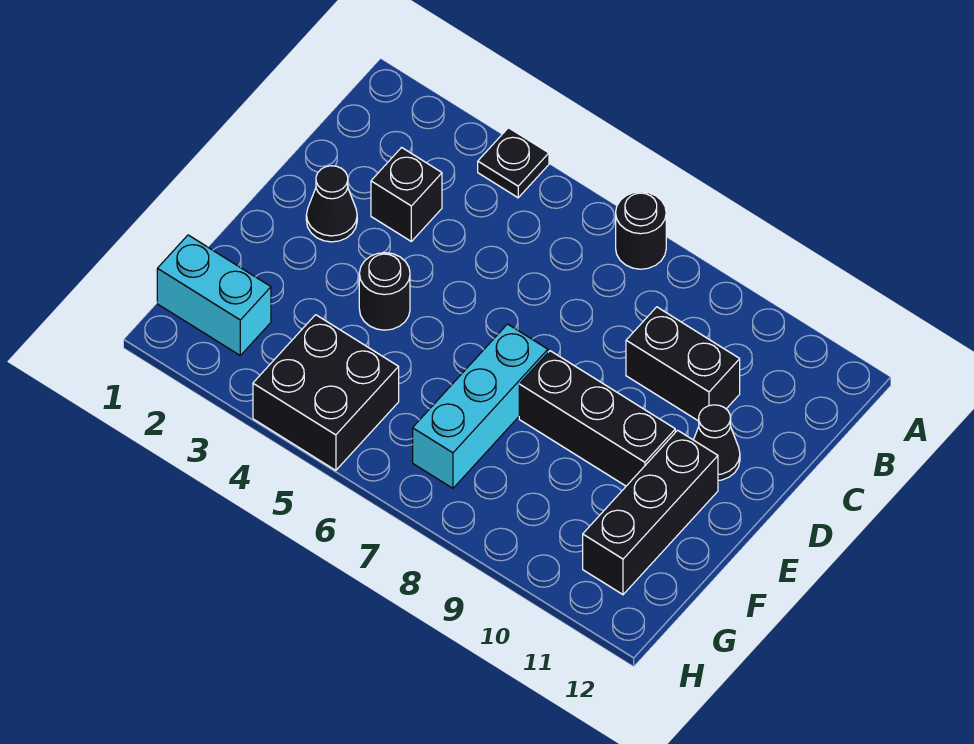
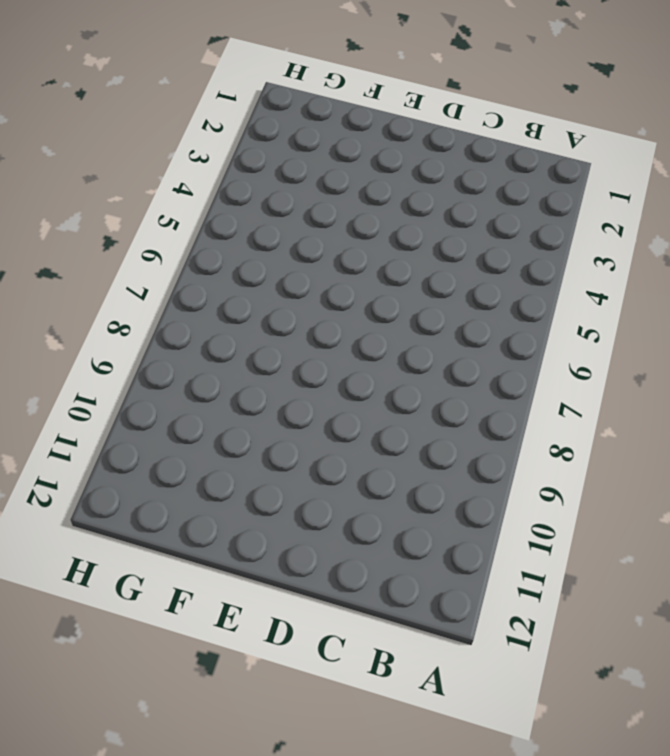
none -> black 1x1 plate [478,128,549,198]
none -> black 1x1 round brick [616,192,666,269]
none -> black 1x1 brick [371,148,442,241]

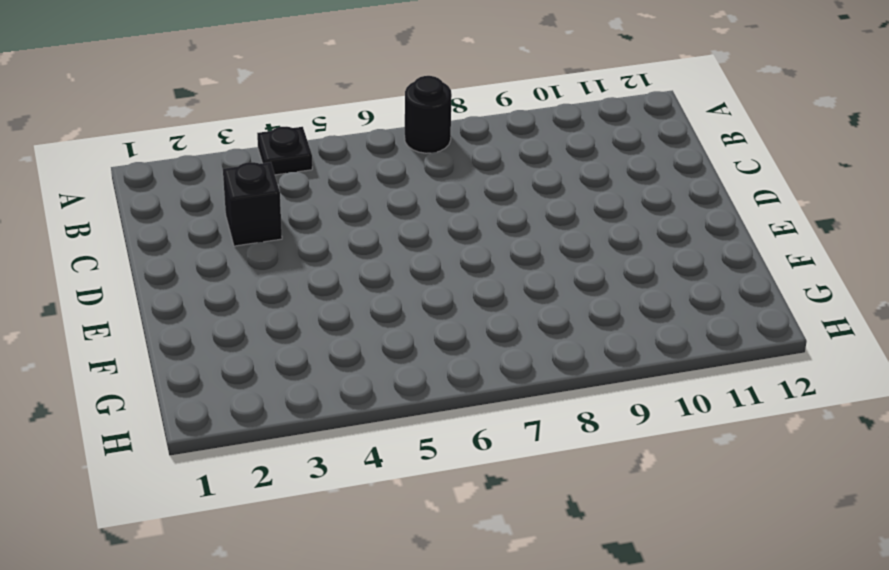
none -> black 1x2 brick [626,307,740,421]
none -> black 1x1 cone [306,166,357,242]
none -> black 1x1 cone [694,405,740,481]

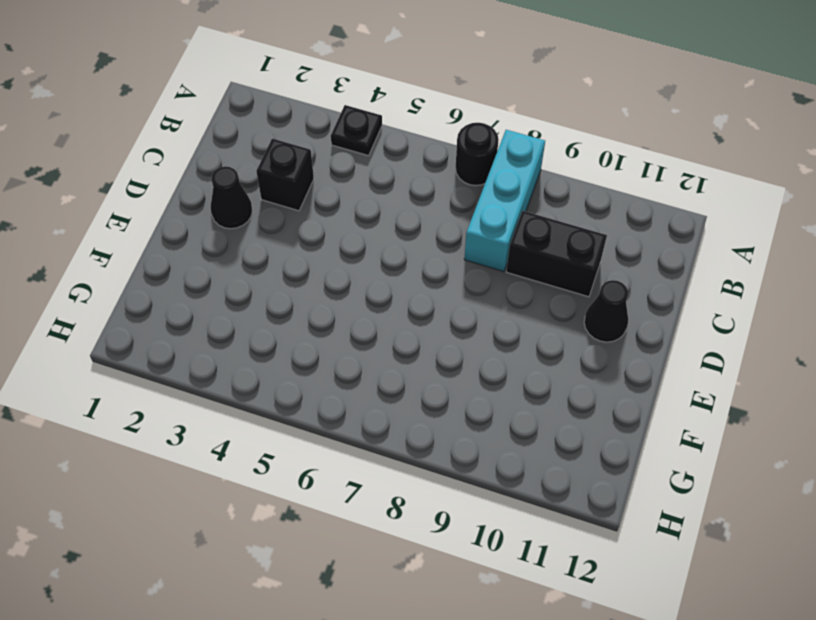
cyan 1x3 brick [464,130,545,272] -> cyan 1x3 brick moved to [413,324,548,488]
none -> black 1x1 round brick [359,253,410,330]
none -> black 1x3 brick [519,351,675,486]
none -> black 1x3 brick [583,430,718,594]

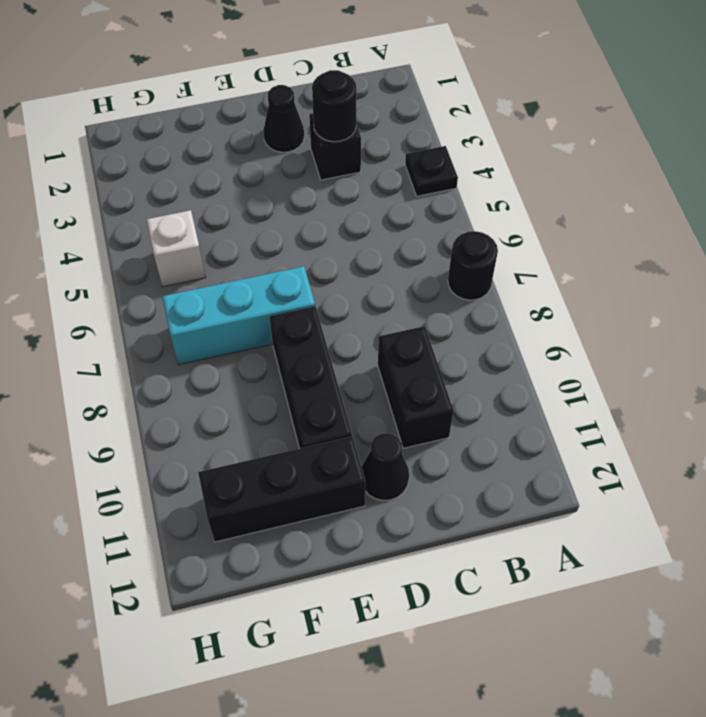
black 1x1 round brick [312,70,356,142] -> black 1x1 round brick moved to [359,253,410,330]
white 1x1 brick [147,210,206,287] -> black 2x2 brick [253,315,399,470]
none -> cyan 1x2 brick [157,235,271,355]

